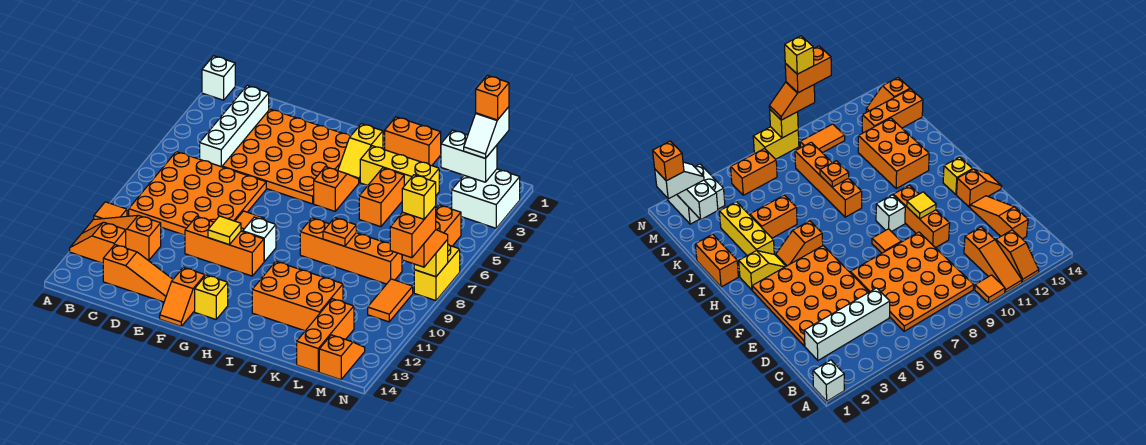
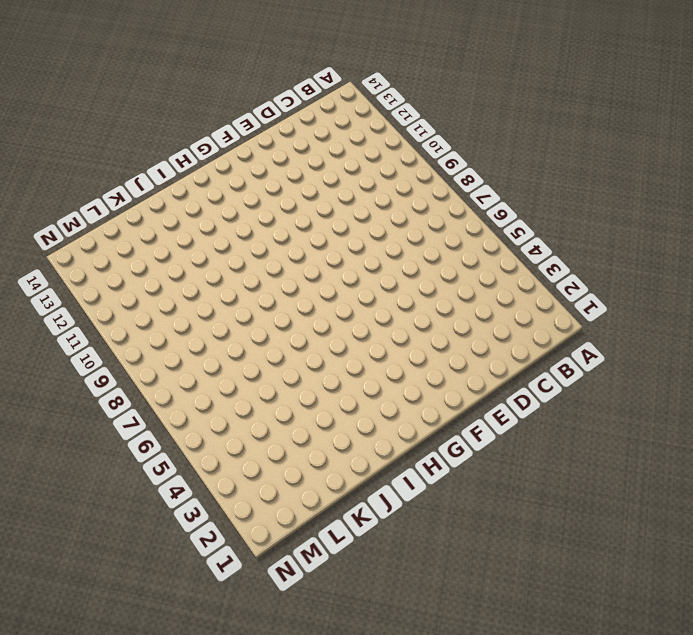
none -> white 1x1 brick [202,56,235,100]
none -> orange 1x1 tile [94,202,127,219]
none -> orange 1x3 slope [82,215,161,260]
none -> orange 1x2 slope [70,222,126,263]

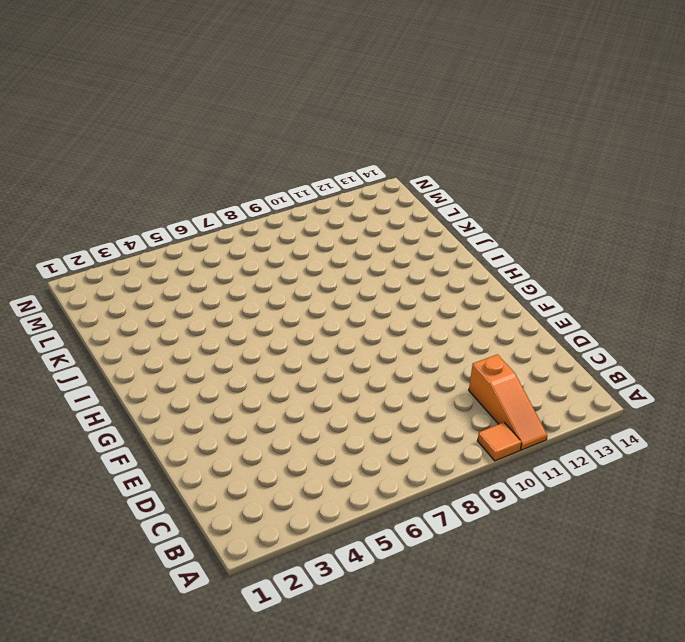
none -> white 1x1 brick [202,56,235,100]
none -> orange 1x2 slope [70,222,126,263]
none -> orange 4x4 plate [129,152,266,235]
none -> white 1x4 brick [200,86,269,167]

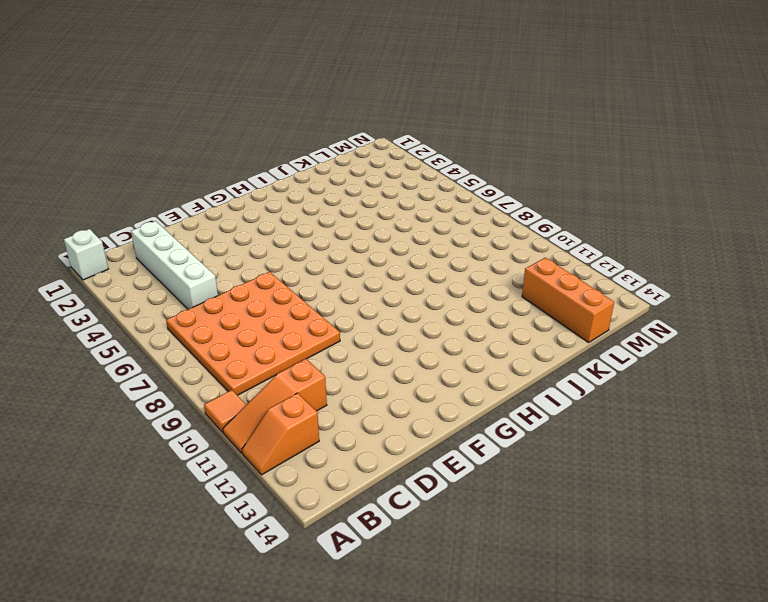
none -> orange 1x3 slope [103,245,173,302]
none -> orange 4x4 plate [222,109,350,204]
none -> orange 1x3 brick [185,216,264,276]
none -> orange 1x1 tile [235,211,265,232]

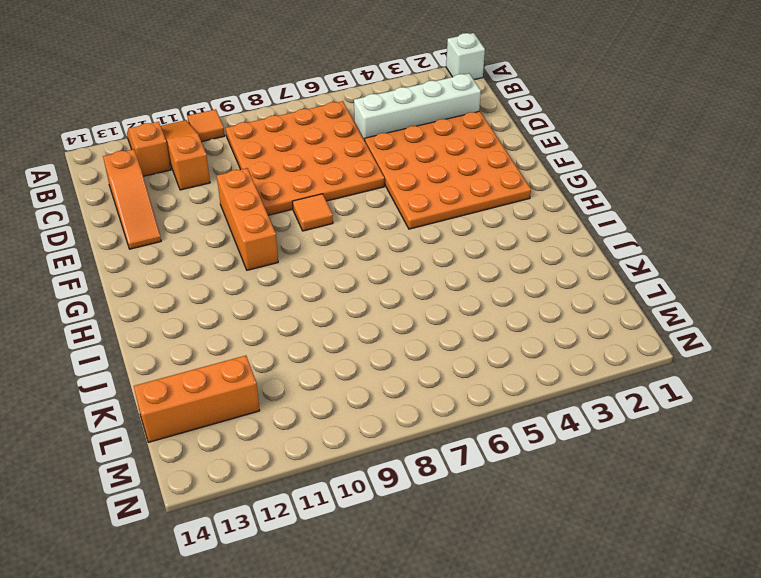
none -> orange 1x2 slope [160,267,205,326]
none -> white 1x1 brick [243,217,276,261]
none -> yellow 1x1 brick [195,275,228,319]
none -> yellow 1x2 slope [338,124,383,182]

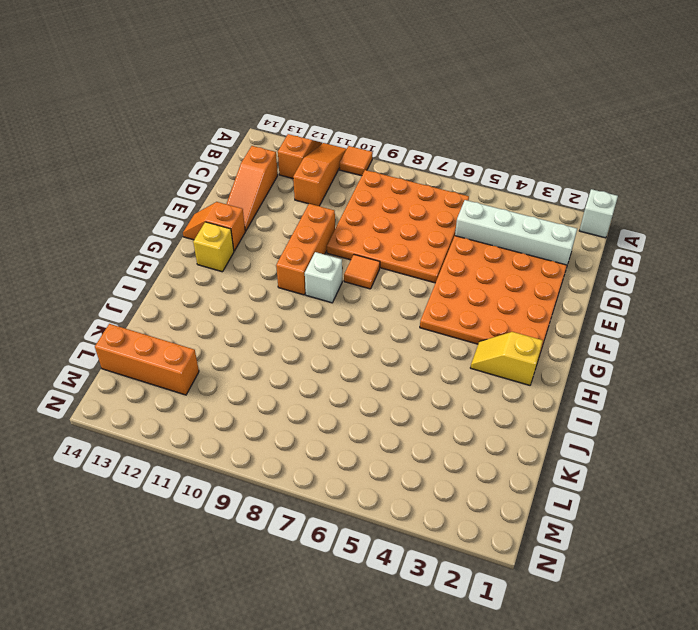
none -> orange 1x2 slope [314,167,359,211]
none -> orange 1x2 brick [385,117,441,166]
none -> yellow 1x3 brick [360,146,439,195]
none -> orange 1x4 brick [300,218,402,284]

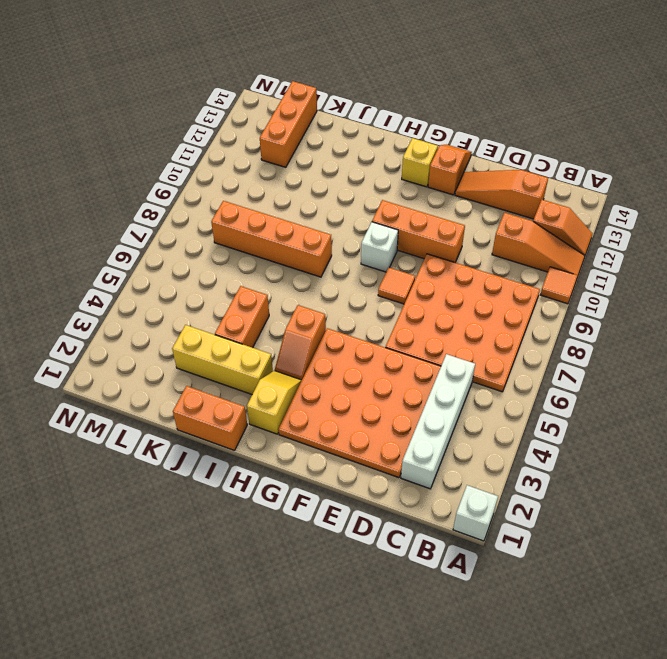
none -> orange 2x3 brick [252,262,343,331]
none -> white 2x2 brick [452,169,520,228]
none -> orange 1x2 brick [436,205,461,246]
none -> orange 1x2 tile [368,279,413,322]

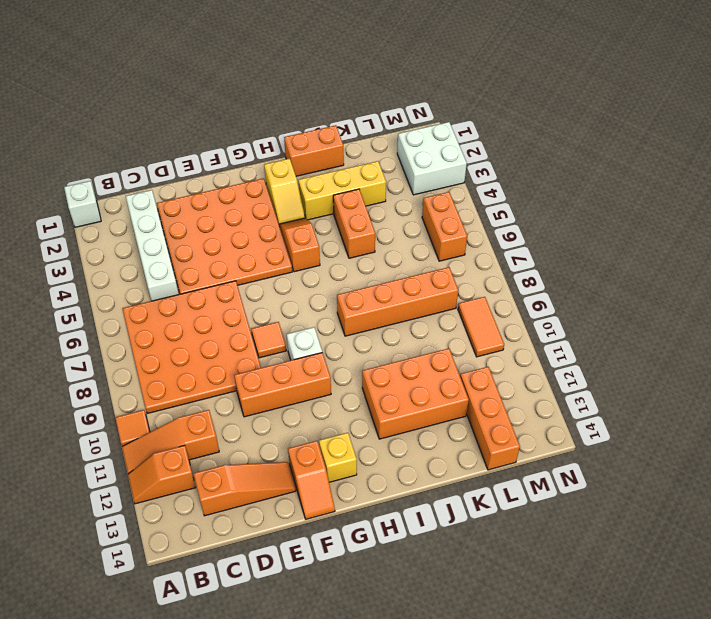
none -> orange 1x2 slope [319,335,365,380]
none -> yellow 1x2 brick [414,245,460,301]
none -> yellow 1x1 tile [208,216,241,245]
none -> orange 1x1 plate [323,218,356,246]

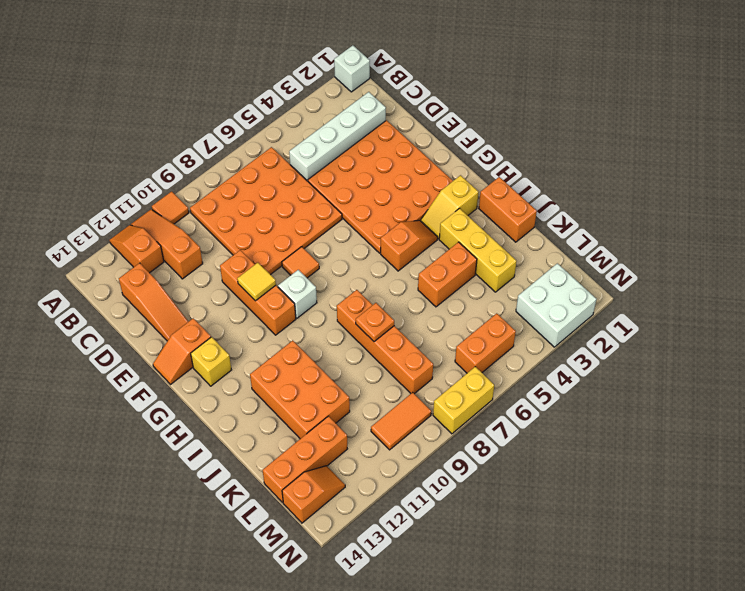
none -> white 1x2 brick [441,130,497,182]
none -> yellow 1x1 brick [414,240,448,277]
none -> white 1x2 slope [464,107,509,158]
none -> orange 1x2 slope [402,230,448,267]

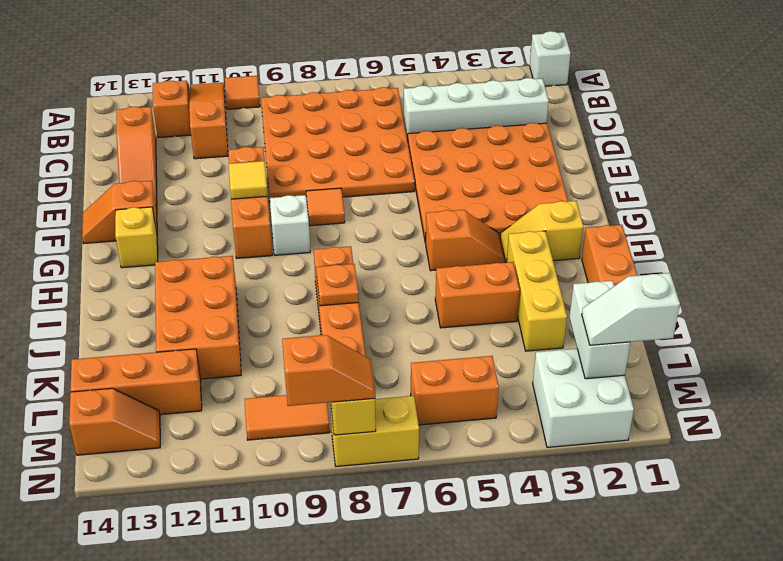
none -> orange 1x1 brick [476,75,509,120]
none -> orange 1x2 brick [390,206,436,258]
none -> yellow 1x1 brick [402,175,436,219]

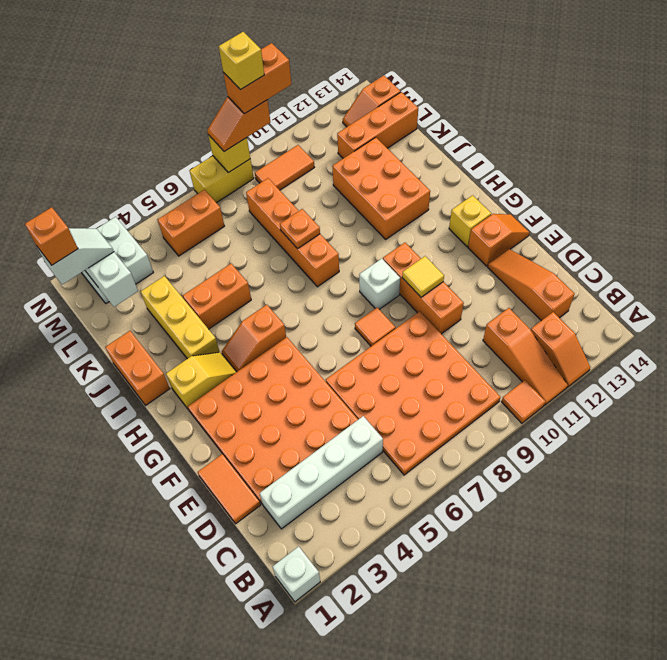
orange 1x2 tile [198,454,261,524] -> none

